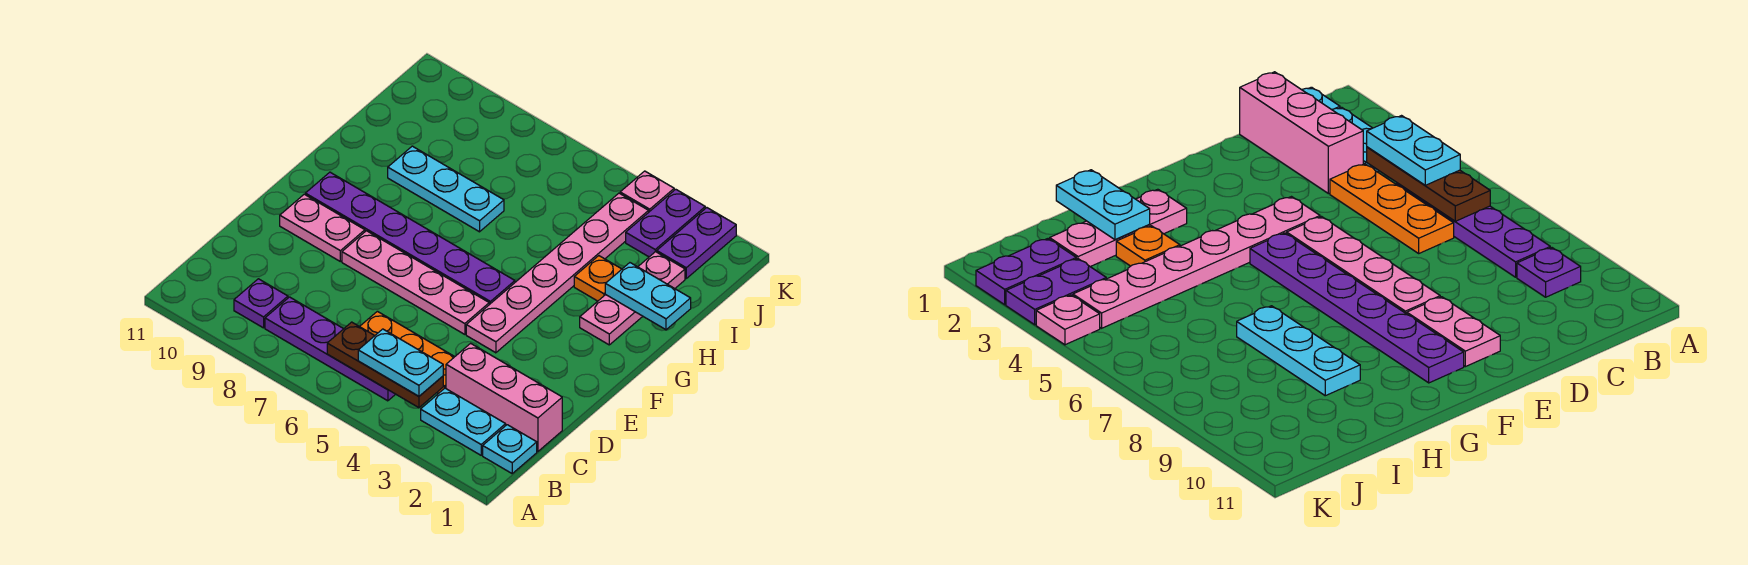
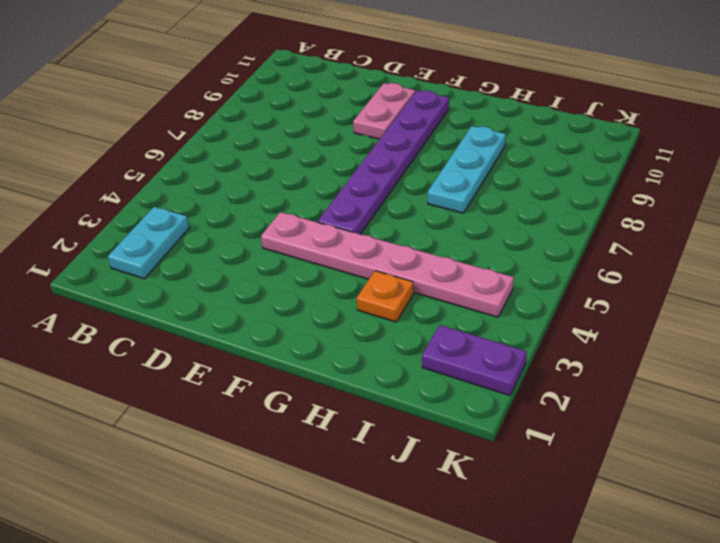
none -> cyan 1x1 plate [483,425,537,473]
none -> purple 1x4 plate [265,297,395,401]
none -> purple 1x1 plate [234,279,288,328]

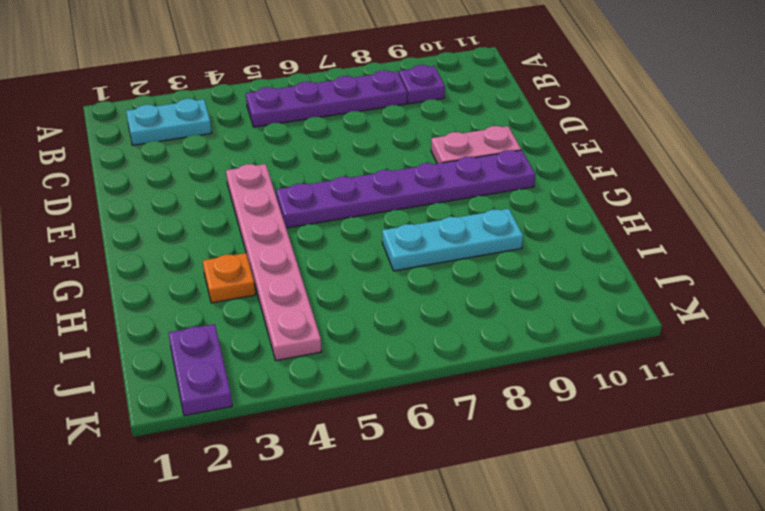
none -> cyan 1x1 plate [483,425,537,473]
none -> pink 1x3 brick [446,343,562,452]
none -> orange 1x3 plate [360,311,454,393]

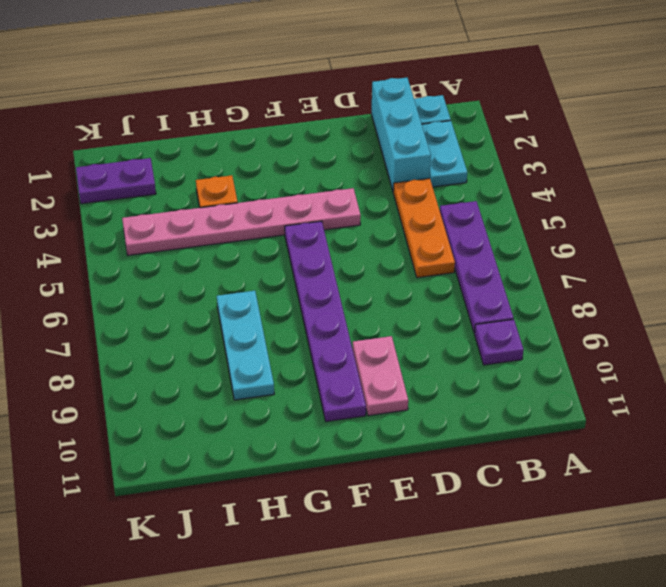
cyan 1x3 brick [372,78,431,190] -> pink 1x3 brick [446,343,562,452]
none -> pink 1x4 plate [342,231,489,334]
none -> pink 1x3 plate [580,252,685,345]
none -> purple 1x2 plate [626,189,705,257]

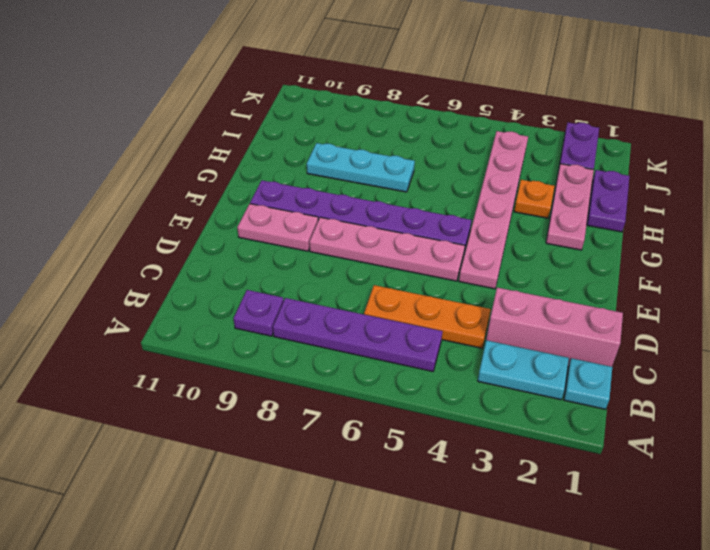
purple 1x2 plate [587,170,629,232] -> purple 1x2 plate moved to [626,189,705,257]
none -> pink 1x1 plate [620,171,674,212]
none -> brown 1x3 plate [327,322,443,408]
none -> cyan 1x2 plate [605,263,691,330]

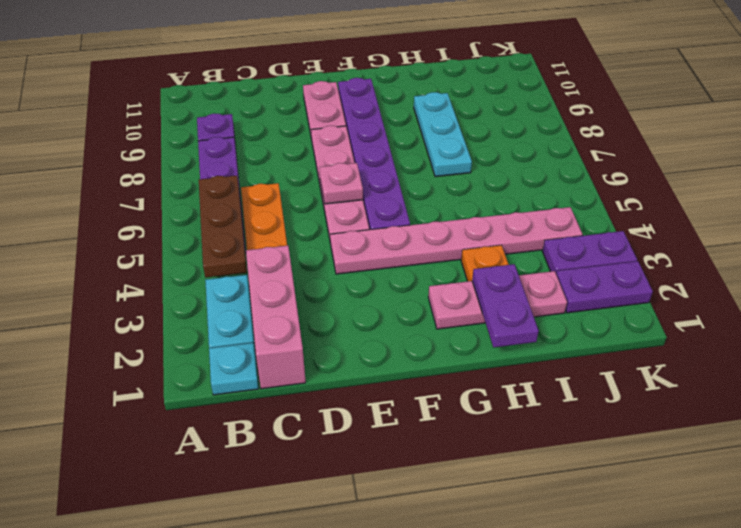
pink 1x1 plate [319,163,363,204] -> pink 1x1 plate moved to [620,171,674,212]
purple 1x2 plate [472,264,539,348] -> cyan 1x2 plate [605,263,691,330]
none -> cyan 1x2 plate [358,329,443,396]

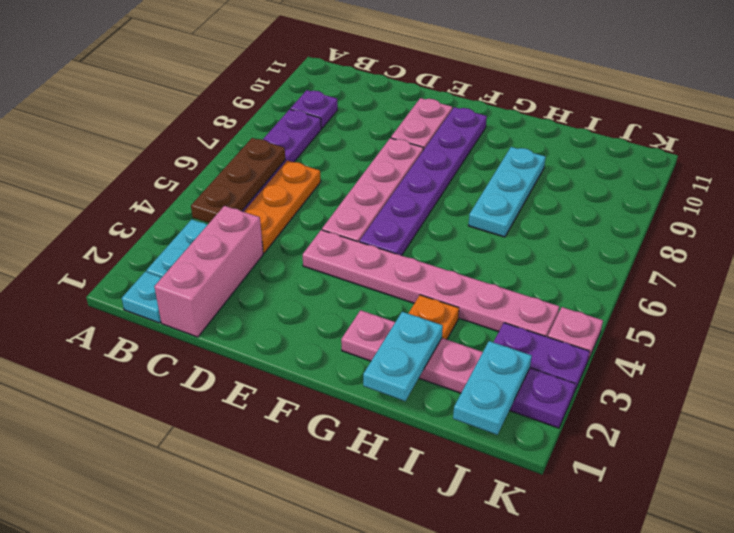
cyan 1x2 plate [453,341,532,435] -> cyan 1x2 plate moved to [358,329,443,396]

